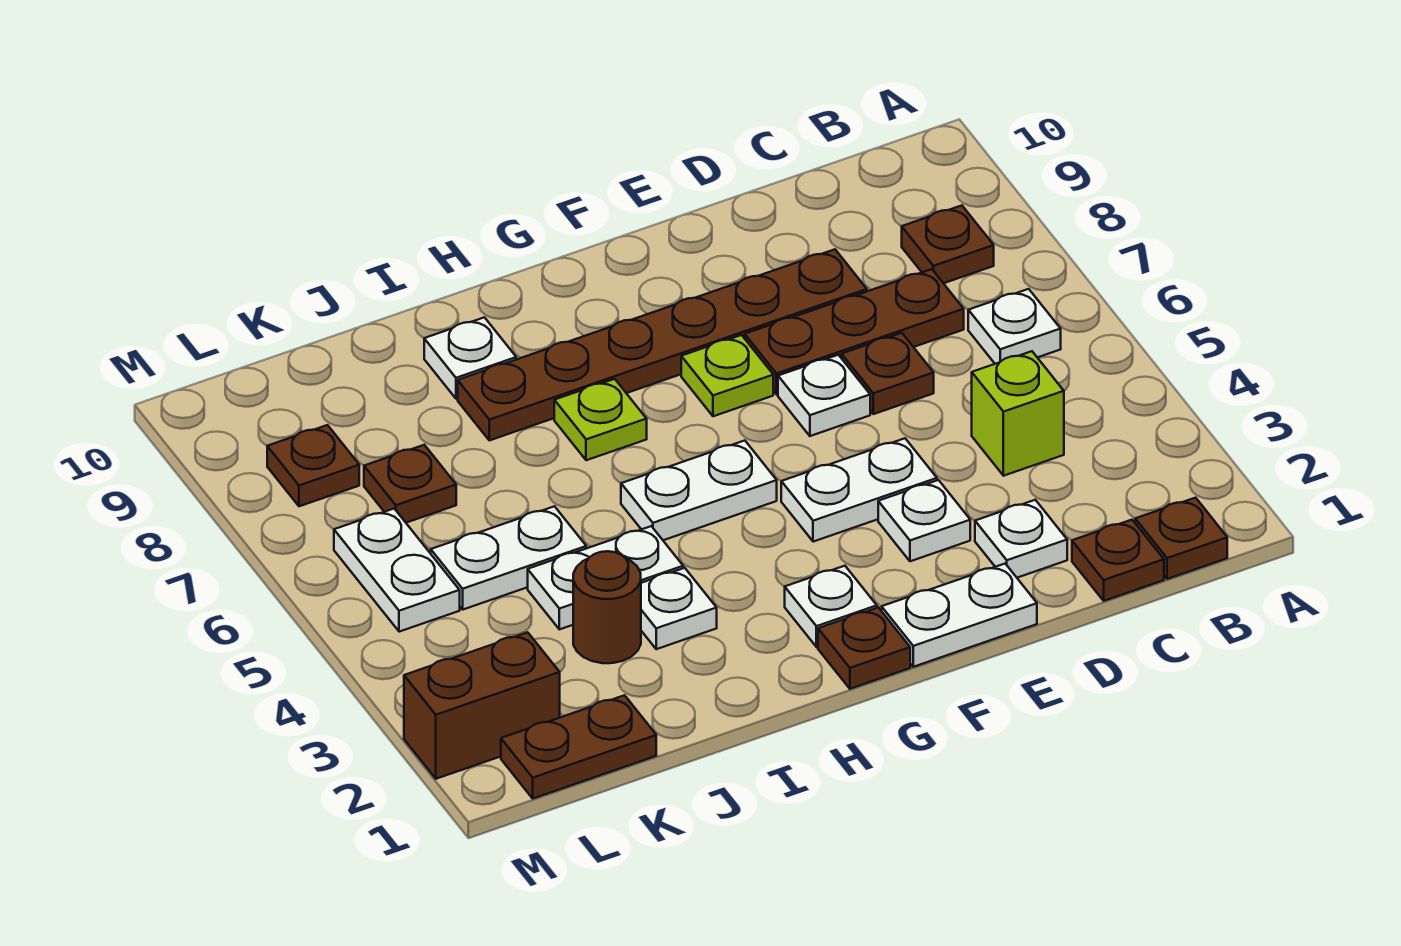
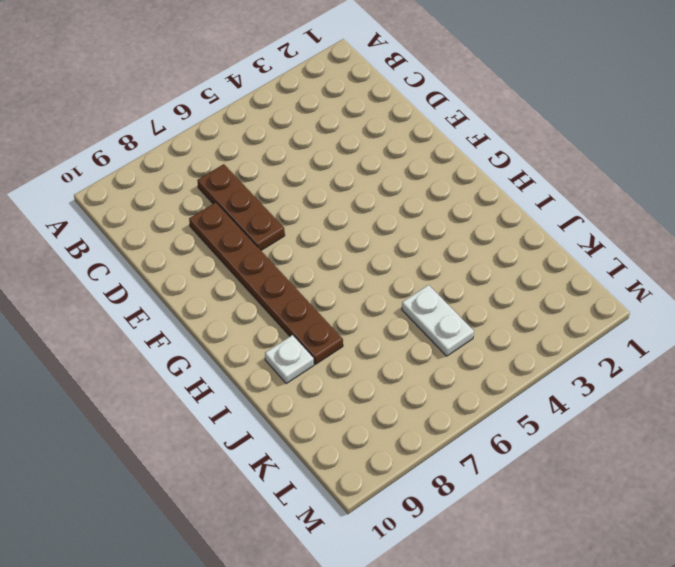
none -> brown 1x1 plate [1135,498,1227,579]
none -> white 1x1 plate [968,289,1061,364]
none -> brown 1x1 plate [902,206,994,283]

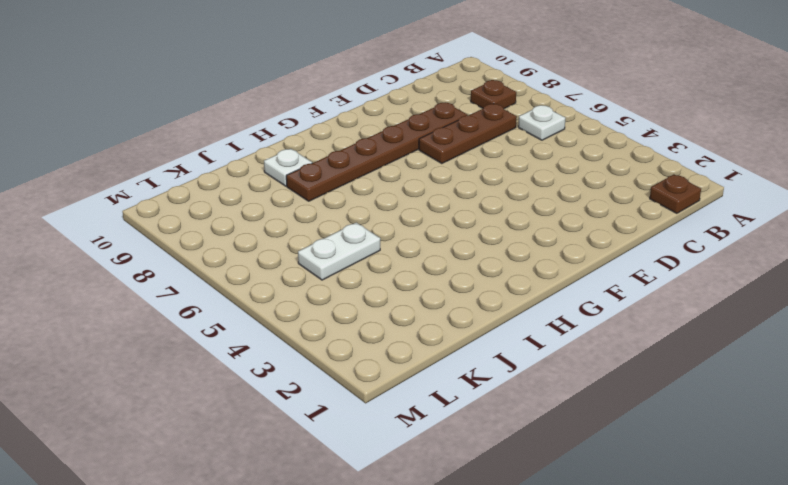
none -> brown 1x1 plate [1072,520,1164,601]
none -> lime 1x1 brick [972,351,1064,476]
none -> white 1x1 plate [975,500,1067,578]

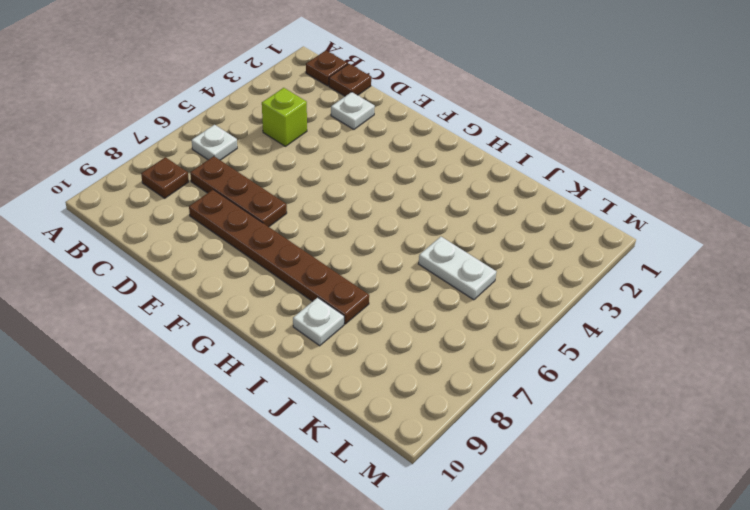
none -> brown 1x1 plate [842,333,934,414]
none -> white 1x2 plate [882,564,1037,667]
none -> white 1x1 plate [878,480,970,561]

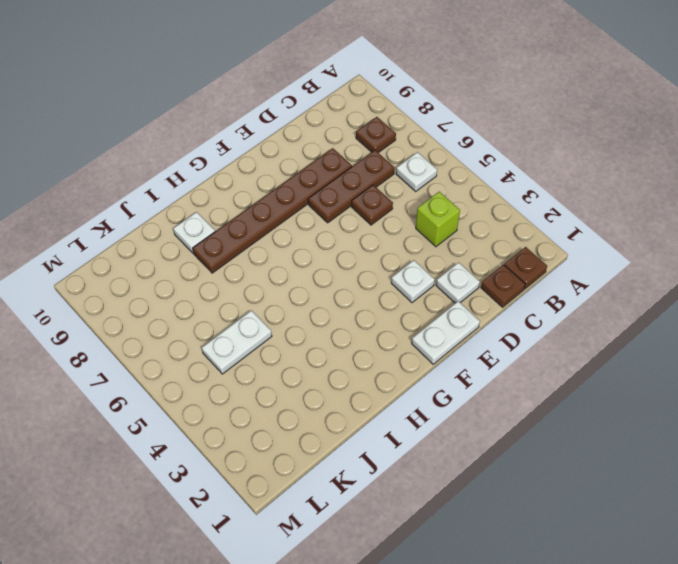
none -> white 1x2 plate [781,438,937,542]
none -> white 1x1 plate [778,355,870,436]
none -> lime 1x1 plate [681,335,773,416]

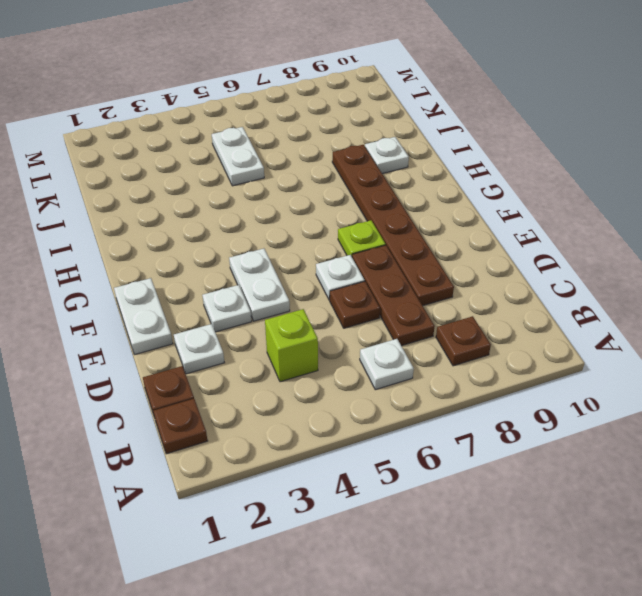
none -> brown 1x1 plate [818,607,910,689]
none -> white 1x1 plate [785,566,877,647]
none -> white 1x2 plate [621,441,777,540]

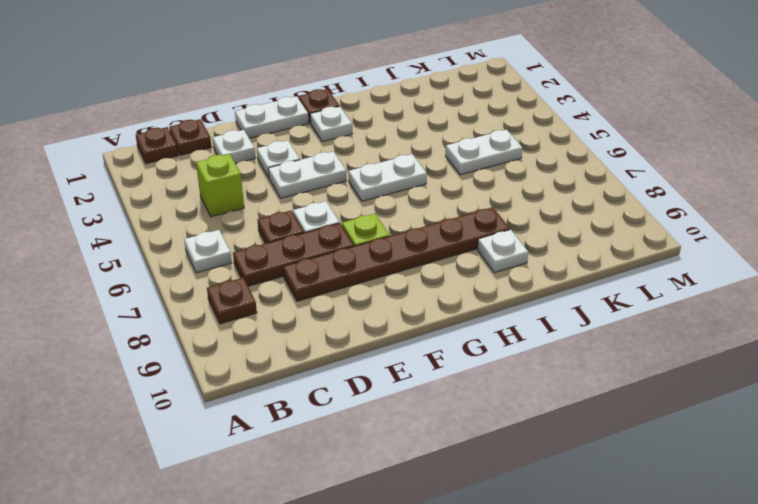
none -> lime 1x1 plate [554,379,647,460]
none -> white 1x1 plate [641,568,717,649]
none -> white 1x2 plate [528,526,683,629]

